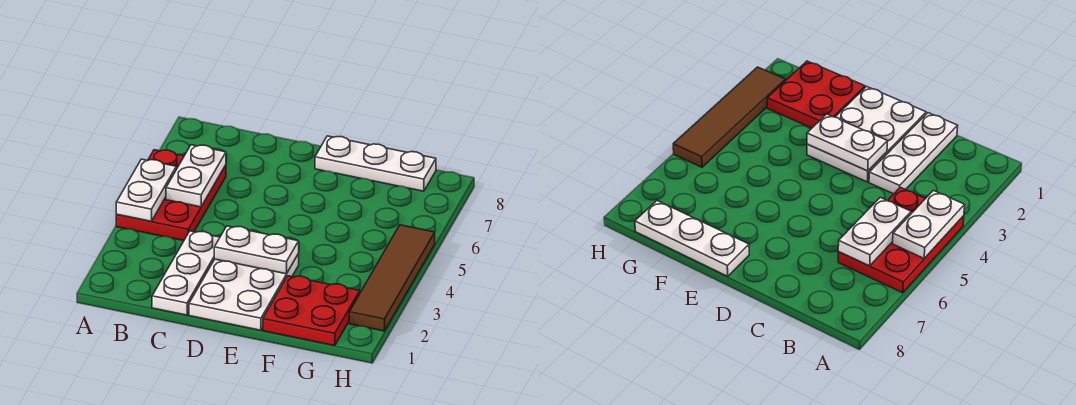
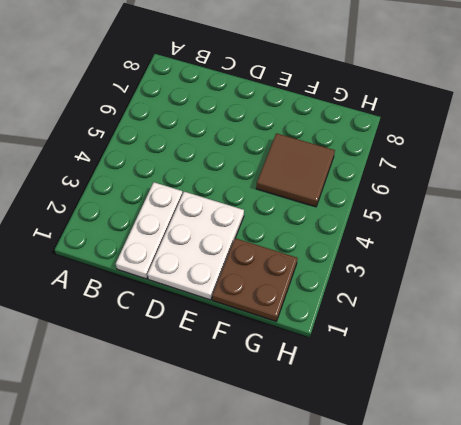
brown 2x2 plate [212,238,298,321] -> red 2x2 plate [263,276,360,346]
brown 2x2 tile [256,133,335,207] -> none
none -> red 2x3 plate [116,150,226,241]
none -> white 1x3 plate [315,136,436,191]

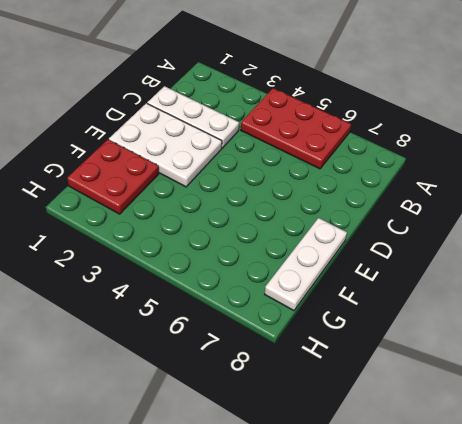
none -> brown 1x4 tile [349,225,435,331]
none -> white 1x2 plate [116,159,176,221]

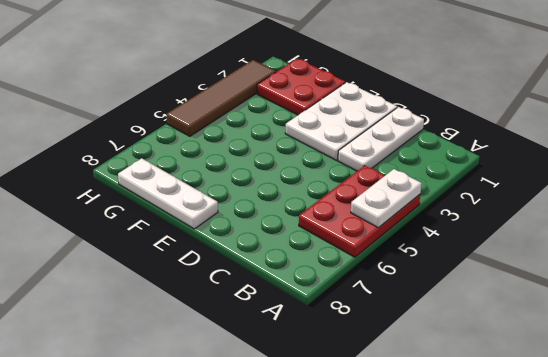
none -> white 1x2 plate [166,145,226,207]
none -> white 1x2 plate [214,226,299,274]

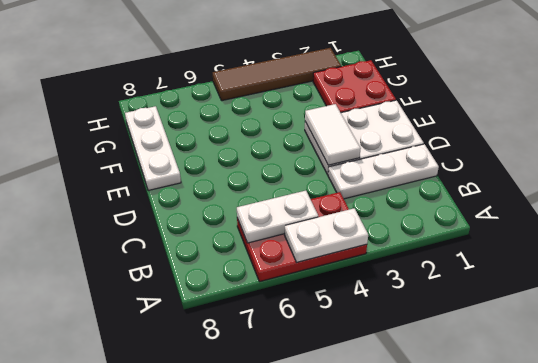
white 1x2 tile [305,104,361,165] -> white 1x2 plate [214,226,299,274]

